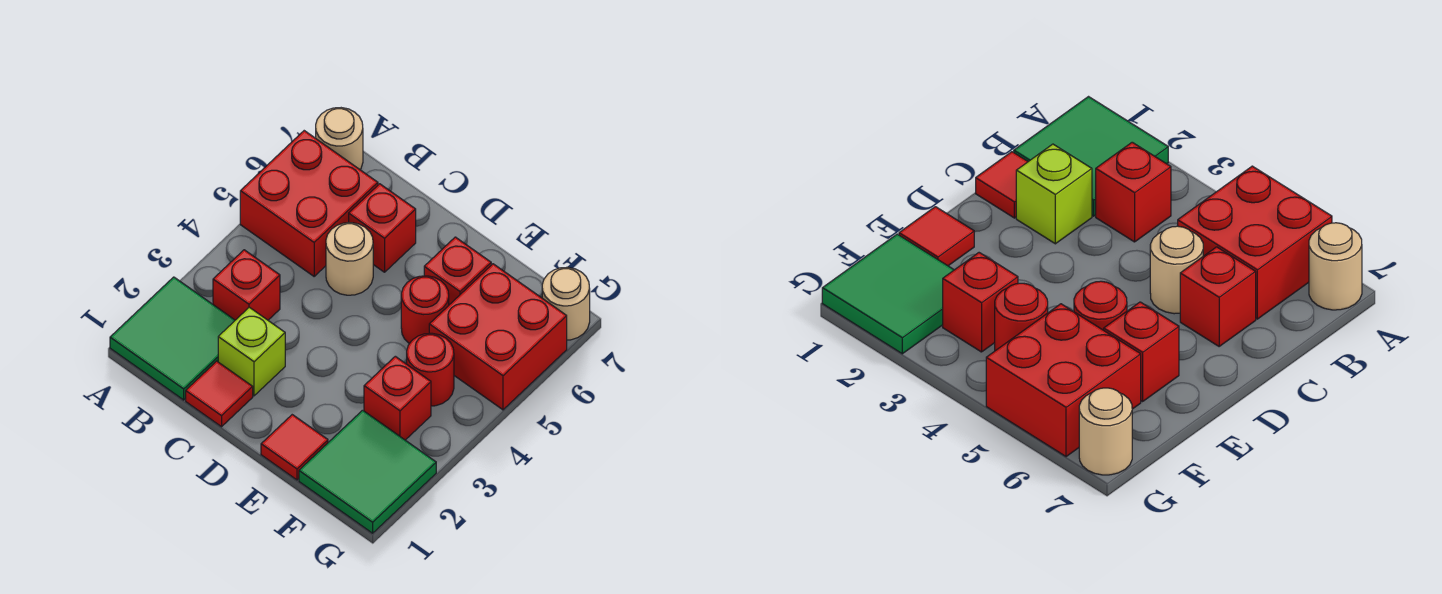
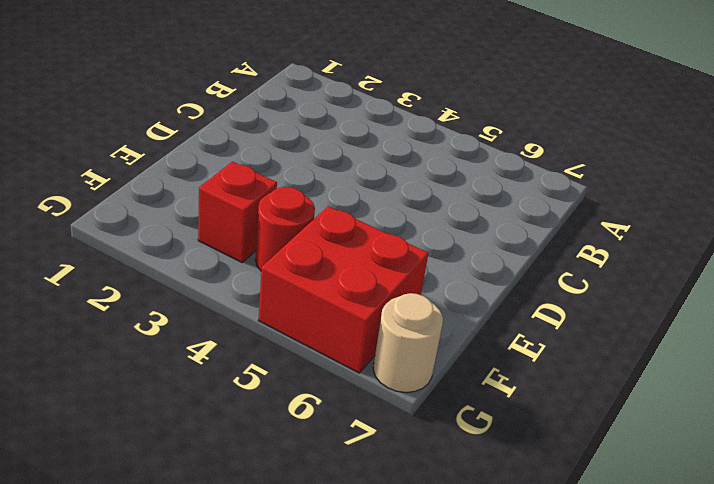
none -> green 2x2 tile [110,277,235,400]
none -> red 2x2 brick [240,131,378,276]
none -> tan 1x1 round brick [316,108,363,169]

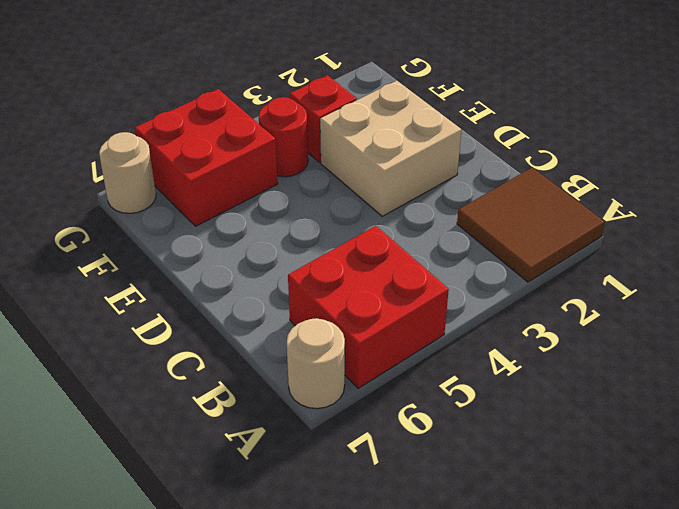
brown 2x2 tile [457,168,605,282] -> green 2x2 tile [110,277,235,400]
tan 2x2 brick [320,81,462,216] -> none
none -> red 1x1 brick [213,250,280,320]
none -> red 1x1 tile [186,361,253,427]
none -> lime 1x1 brick [218,307,285,396]

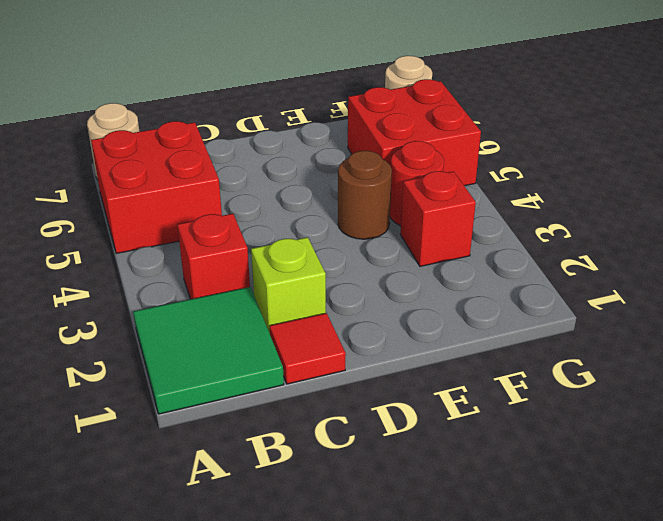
brown 1x1 round brick [338,151,392,239] -> none
none -> tan 1x1 round brick [326,223,373,295]
none -> red 1x1 brick [349,184,416,272]
none -> red 1x1 tile [261,415,328,480]

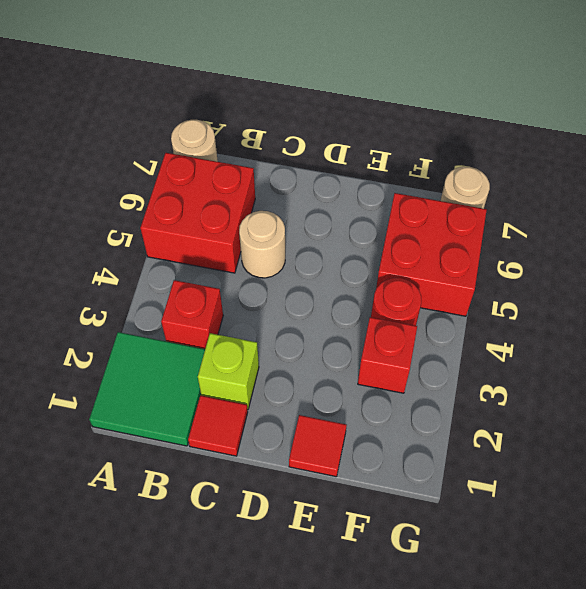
none -> red 1x1 brick [349,184,416,272]
none -> red 1x1 round brick [401,276,449,344]
none -> red 1x1 brick [424,237,491,305]

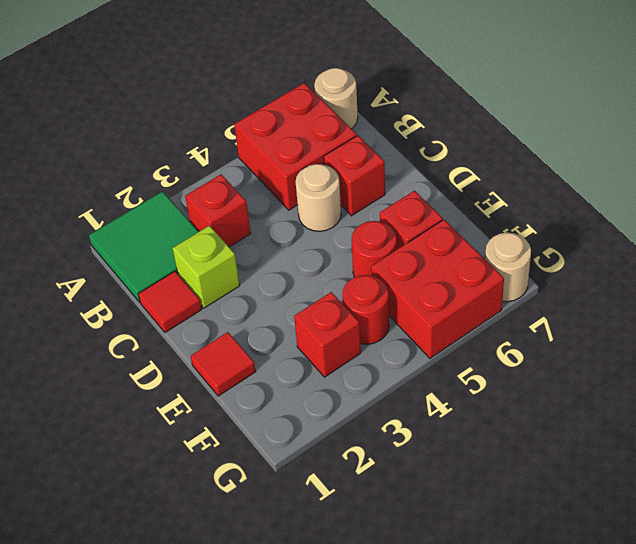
none -> green 2x2 tile [299,410,436,533]

